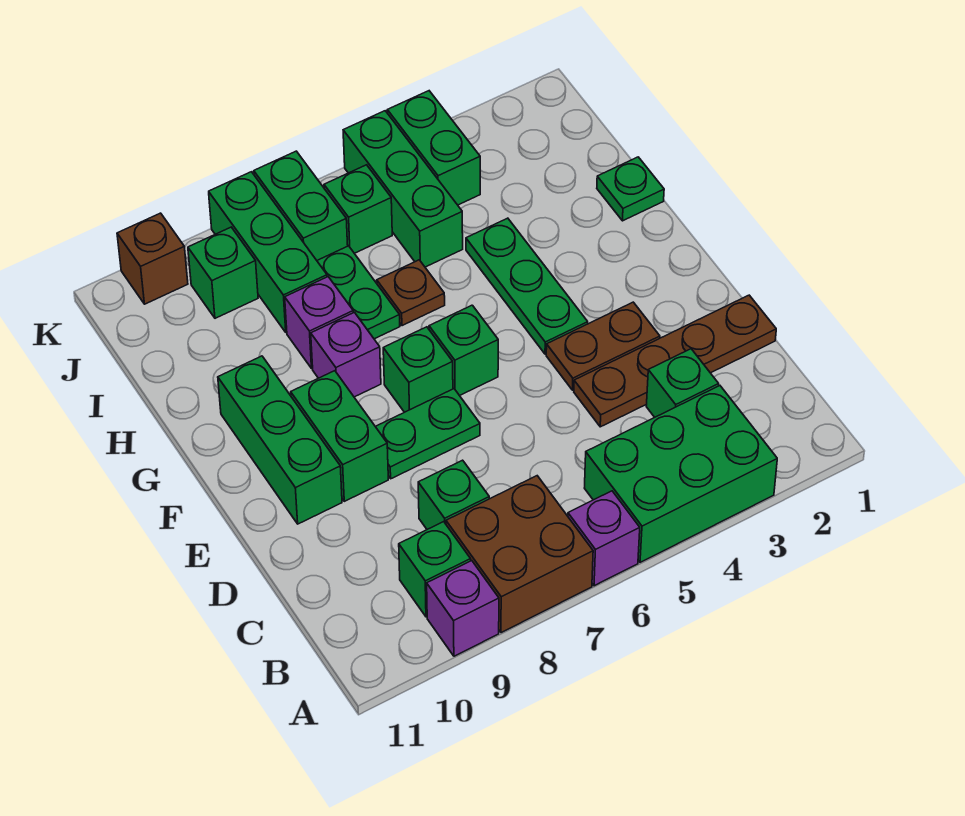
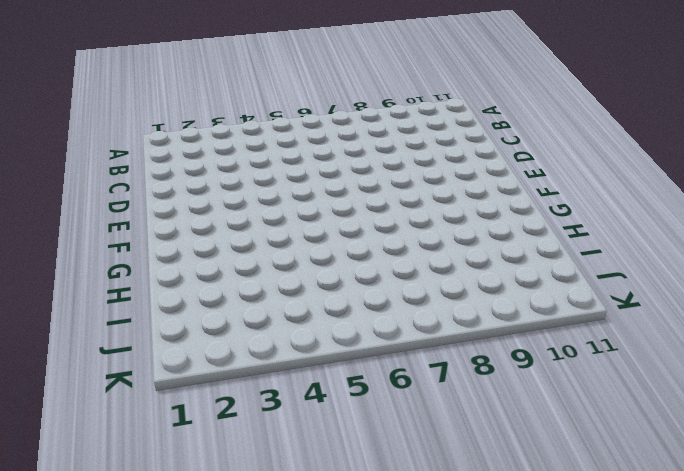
none -> green 2x3 brick [585,386,777,562]
none -> purple 1x1 brick [568,491,640,586]
none -> brown 2x2 brick [446,476,593,633]

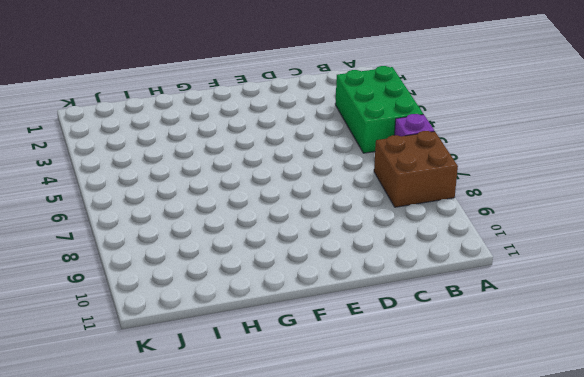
none -> purple 1x1 brick [427,561,499,656]
none -> green 1x1 brick [399,522,471,617]
none -> green 1x1 brick [646,349,719,417]

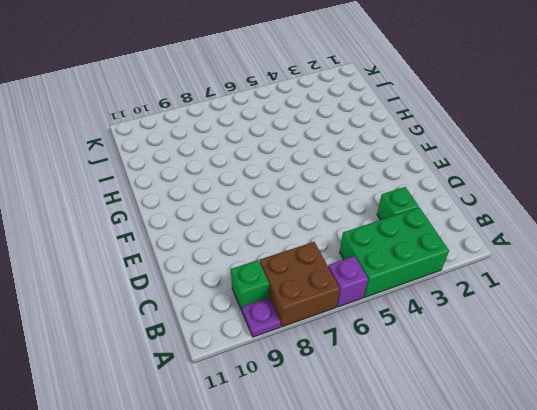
purple 1x1 plate [242,298,281,337] -> purple 1x1 brick [427,561,499,656]
none -> green 1x1 brick [418,460,489,529]
none -> brown 1x4 plate [574,295,776,427]
none -> brown 1x2 plate [546,302,660,390]

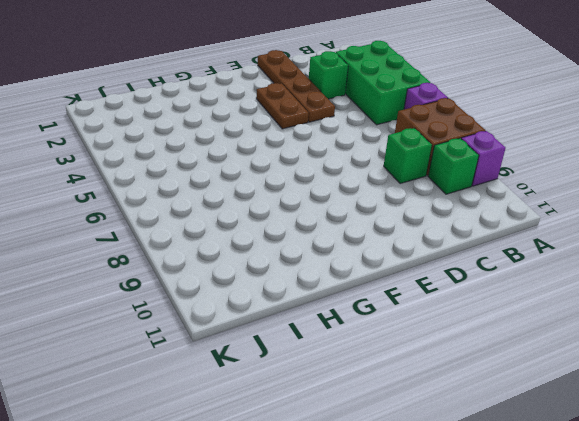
none -> green 1x2 plate [375,389,480,479]
none -> green 1x2 brick [291,371,388,501]
none -> green 1x3 brick [218,356,342,524]

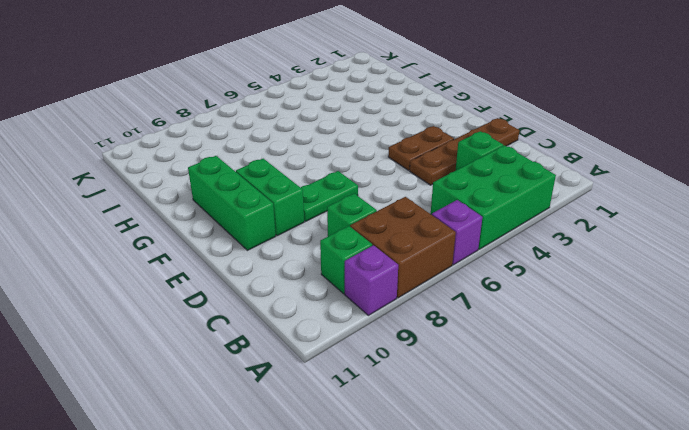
none -> green 1x3 plate [466,218,588,354]
none -> green 1x1 brick [429,305,498,396]
none -> green 1x1 brick [383,327,453,412]

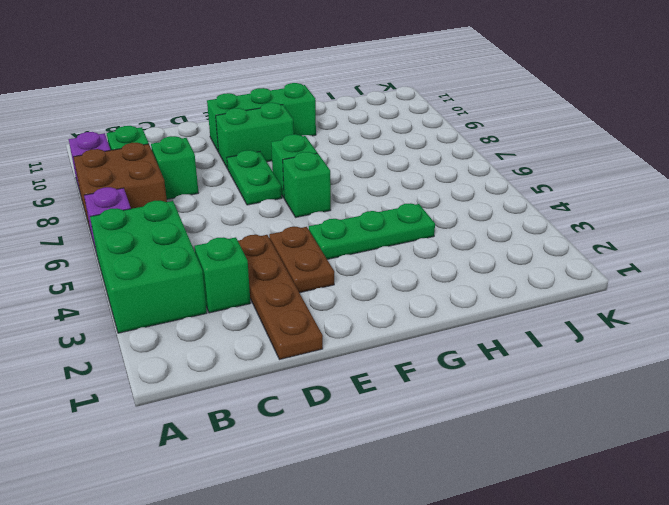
none -> purple 1x1 brick [311,312,381,397]
none -> green 1x1 plate [597,157,664,221]
none -> brown 1x1 plate [377,260,445,326]

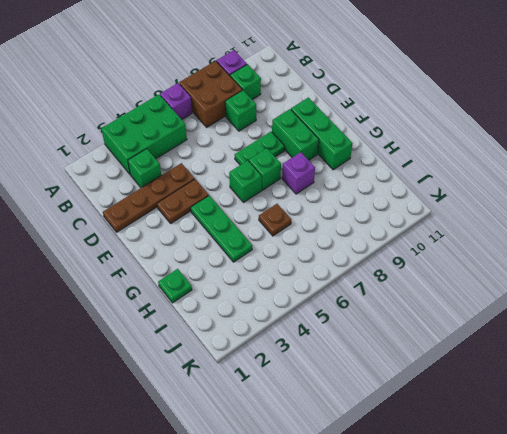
none -> green 1x2 plate [317,246,400,339]
none -> purple 1x1 brick [285,277,353,368]
none -> green 1x3 brick [343,111,463,267]

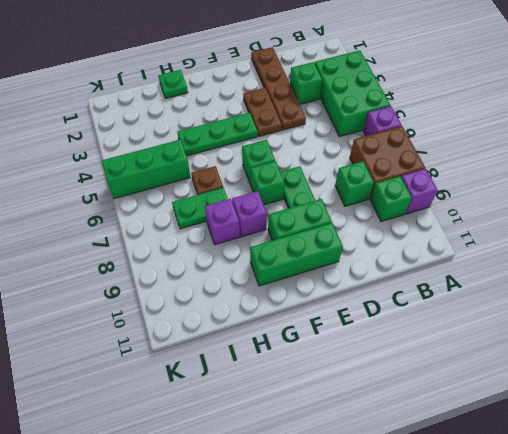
none -> green 1x3 brick [209,172,327,333]
none -> green 1x2 brick [387,91,480,205]
none -> green 1x1 brick [324,165,392,253]

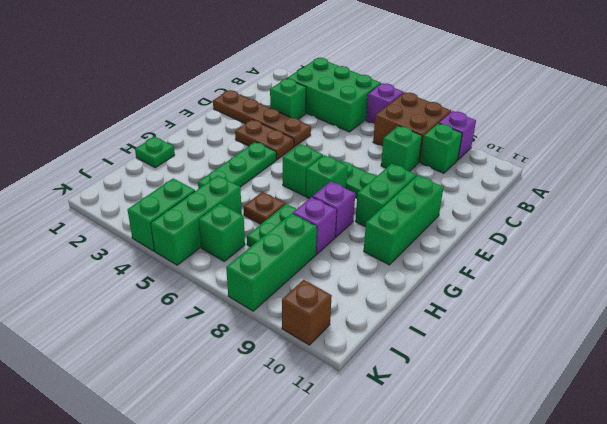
none -> green 1x2 brick [254,151,348,260]
none -> green 1x1 brick [188,227,258,318]

